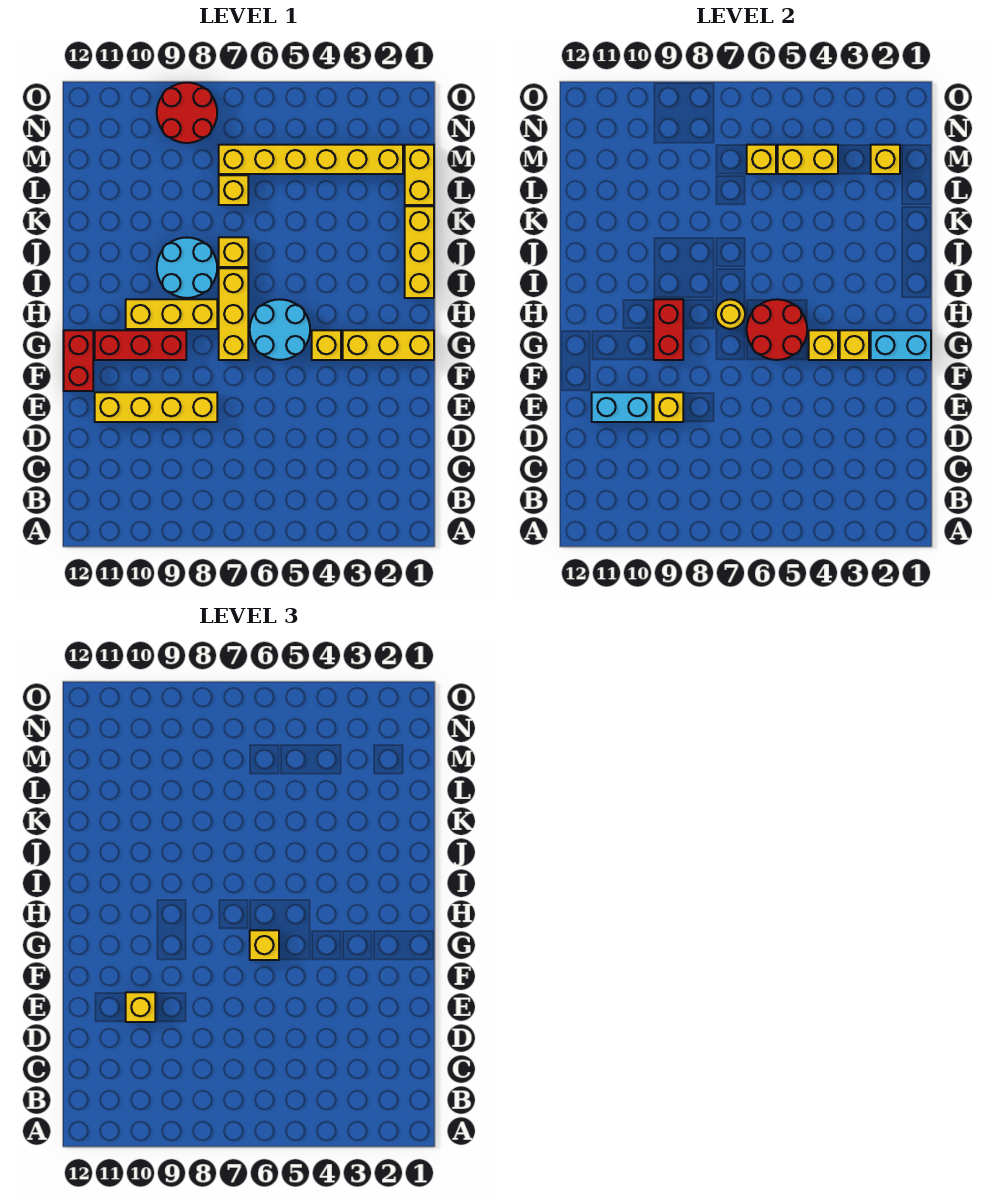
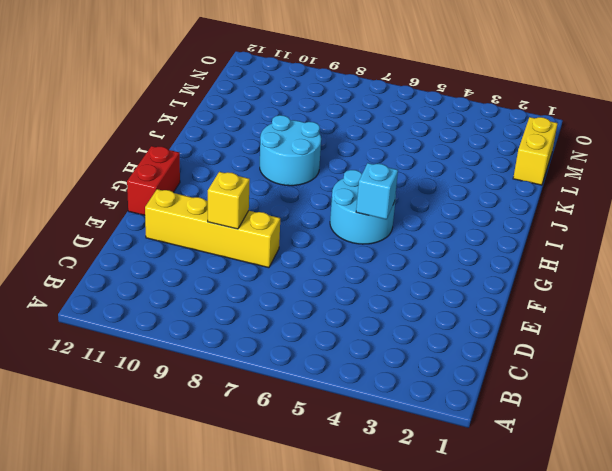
cyan 1x1 brick [356,163,398,219] -> red 2x2 round brick [747,299,807,360]
none -> yellow 1x3 brick [343,330,434,360]
none -> yellow 1x1 brick [312,330,341,360]
none -> yellow 1x3 brick [219,268,248,360]

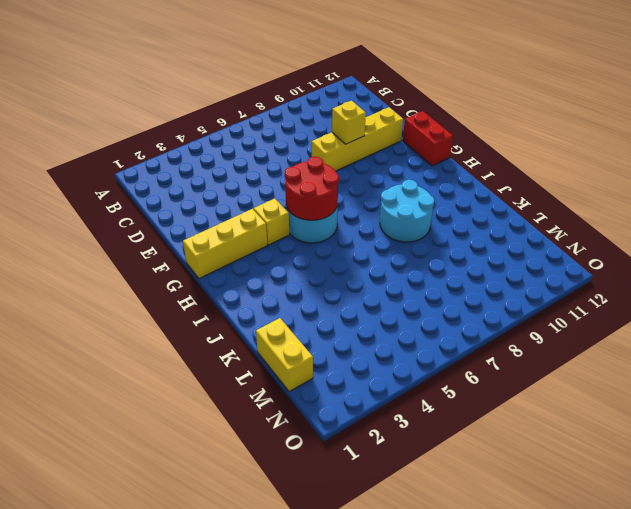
none -> yellow 1x3 brick [219,268,248,360]
none -> red 1x3 brick [95,330,186,360]
none -> yellow 1x3 brick [126,299,217,329]

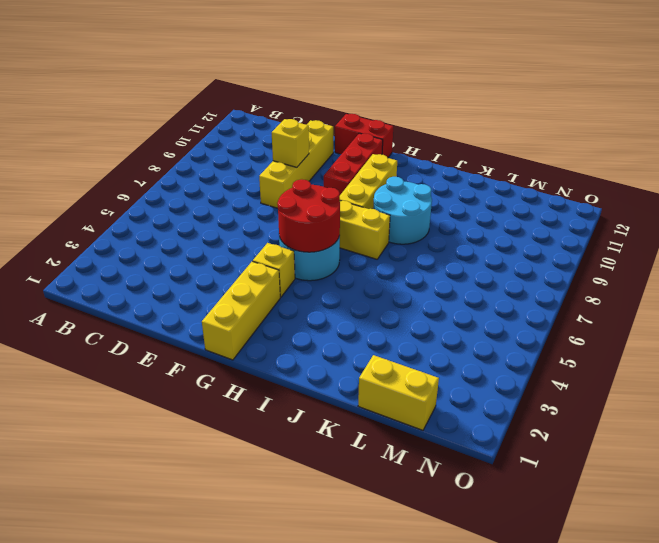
none -> yellow 1x3 brick [405,206,434,298]
none -> yellow 1x1 brick [219,237,248,267]
none -> yellow 1x1 brick [219,175,248,205]

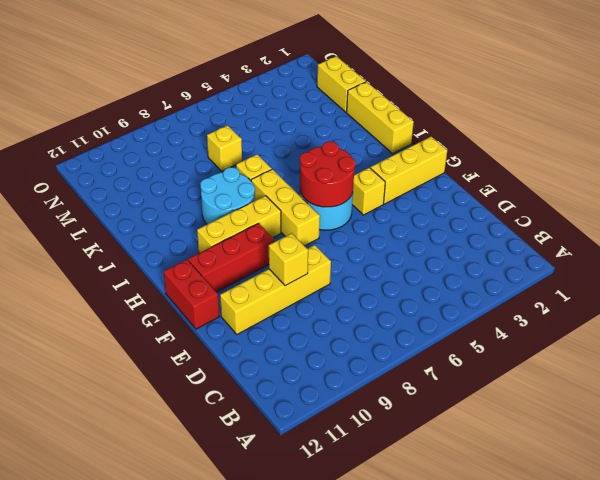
none -> yellow 1x6 brick [219,145,403,174]
none -> red 2x2 round brick [157,83,217,143]
none -> cyan 1x2 brick [592,392,652,422]

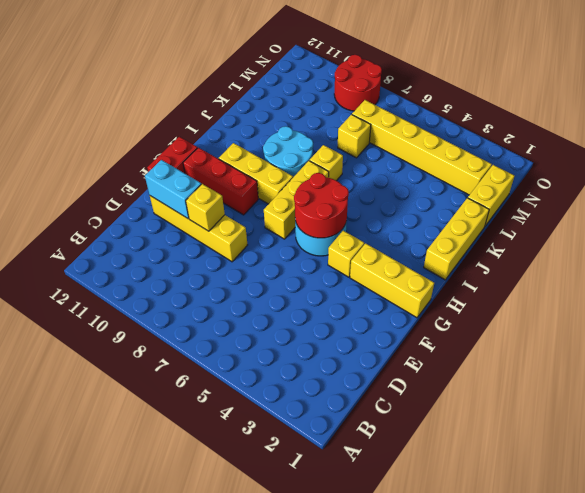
none -> cyan 1x2 brick [871,330,931,360]
none -> yellow 1x1 brick [840,330,869,360]
none -> yellow 1x1 brick [809,330,838,360]

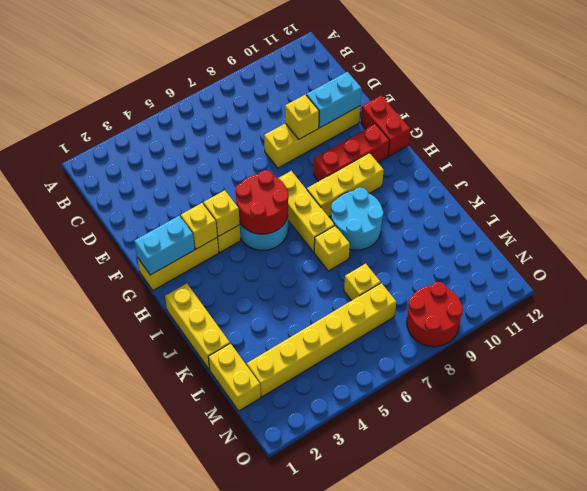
none -> red 1x2 brick [654,299,683,360]
none -> yellow 1x1 round brick [716,299,745,329]
none -> yellow 1x1 brick [871,145,900,174]

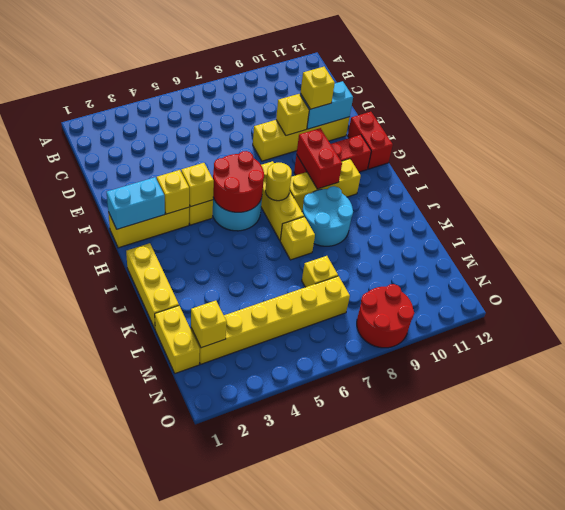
none -> yellow 1x2 brick [778,145,838,174]
none -> yellow 1x1 brick [747,145,776,174]
none -> yellow 1x1 brick [250,930,279,960]

